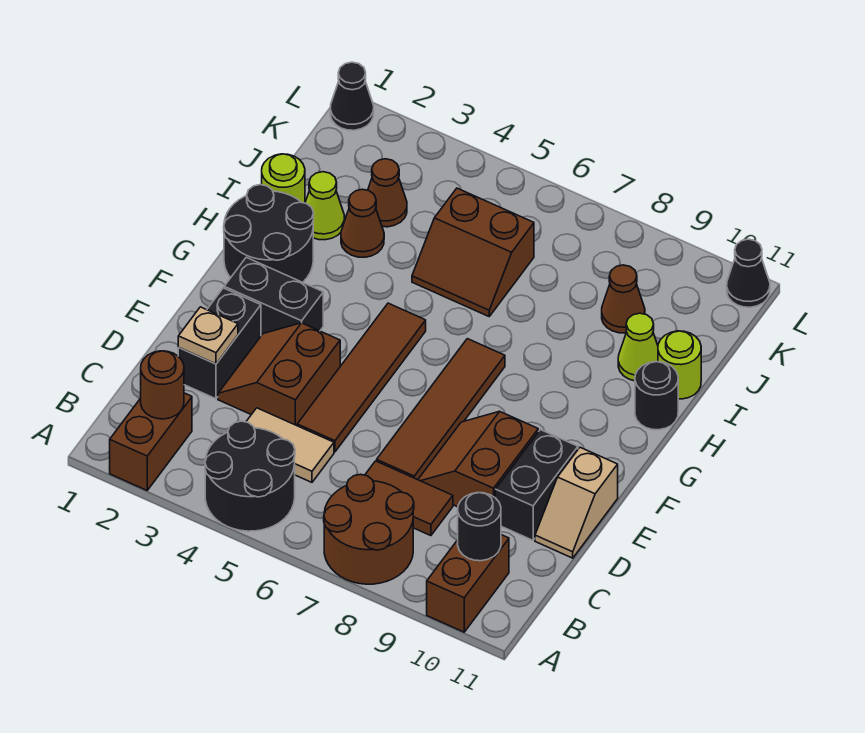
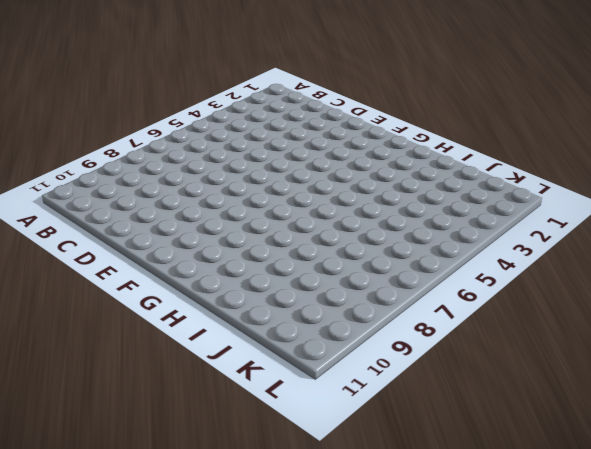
none -> brown 1x2 brick [110,393,192,490]
none -> black 2x2 round brick [205,421,295,531]
none -> brown 2x2 round brick [324,474,414,584]

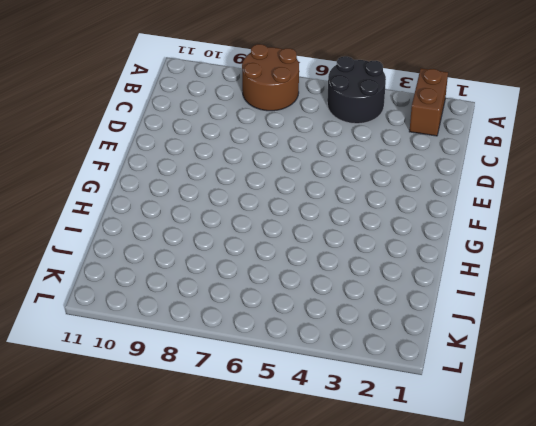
none -> brown 1x2 brick [427,535,509,632]
none -> tan 1x2 tile [246,408,334,482]
none -> brown 1x2 tile [365,461,453,536]

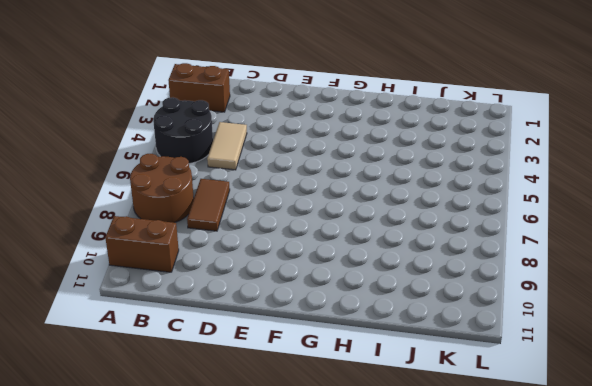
none -> black 1x2 brick [178,288,261,399]
none -> brown 2x2 slope [218,323,340,426]
none -> brown 1x4 tile [297,303,426,452]

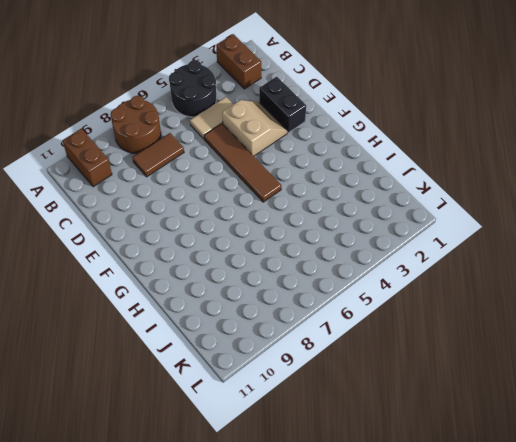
tan 2x2 slope [222,100,287,156] -> brown 2x2 slope [218,323,340,426]
none -> brown 1x4 tile [377,339,505,480]
none -> brown 2x2 slope [418,411,538,507]
none -> black 1x2 brick [495,430,578,540]

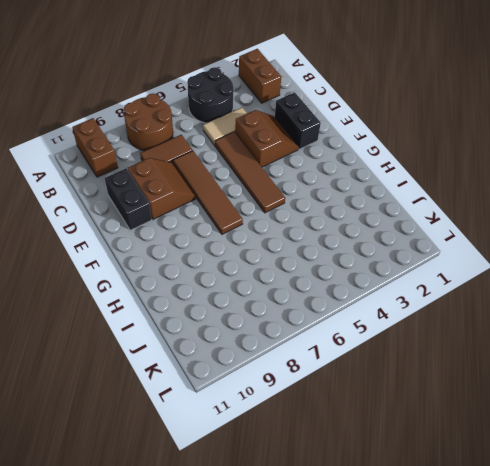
none -> tan 1x2 slope [535,447,618,558]
none -> black 1x2 brick [224,257,323,336]
none -> black 2x2 round brick [224,185,314,282]

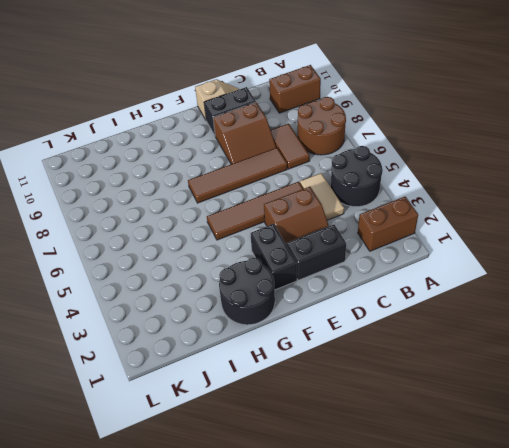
none -> black 1x1 round brick [635,362,678,430]
none -> lime 1x1 round brick [262,154,305,203]
none -> lime 1x1 cone [305,172,345,240]

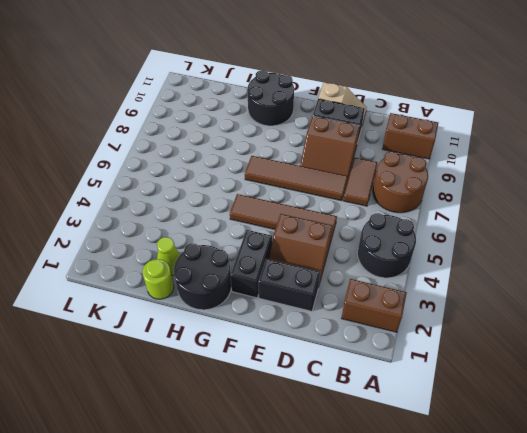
black 2x2 round brick [247,70,294,126] -> black 1x1 round brick [635,362,678,430]
none -> tan 1x2 tile [246,408,334,482]
none -> brown 1x1 cone [341,189,384,257]
none -> brown 2x2 slope [412,188,534,316]

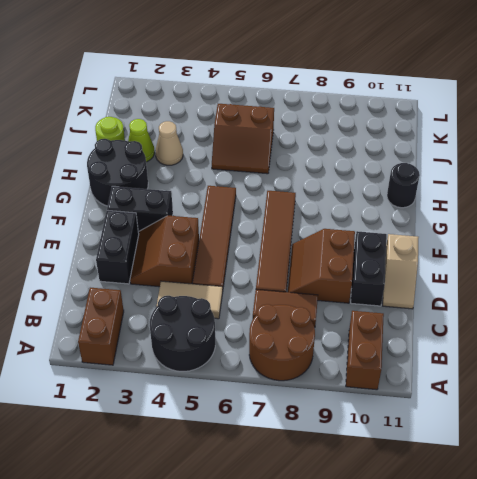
tan 1x1 cone [155,121,183,165] -> brown 1x1 cone [341,189,384,257]
none -> lime 1x1 cone [618,313,658,381]
none -> lime 1x1 round brick [658,331,701,399]
none -> brown 1x1 cone [368,159,407,227]

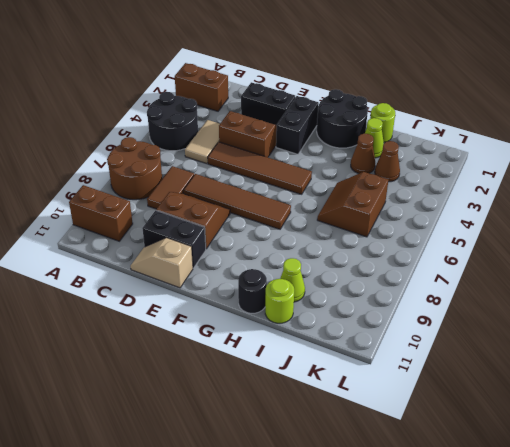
none -> brown 1x1 cone [602,265,645,333]
none -> black 1x1 cone [330,62,374,130]
none -> black 1x1 cone [727,239,770,307]

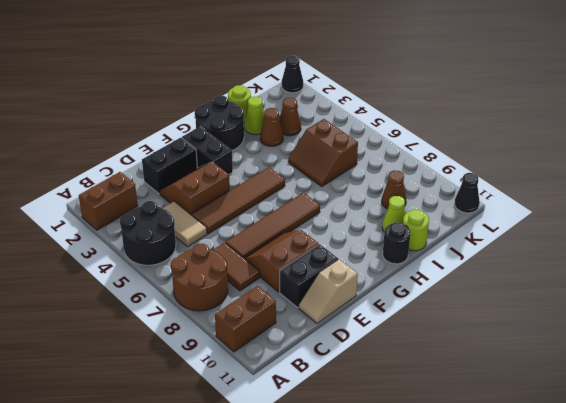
none -> brown 1x1 round brick [141,351,184,419]
none -> black 1x1 round brick [458,493,501,561]
none -> tan 1x1 plate [178,307,238,364]

